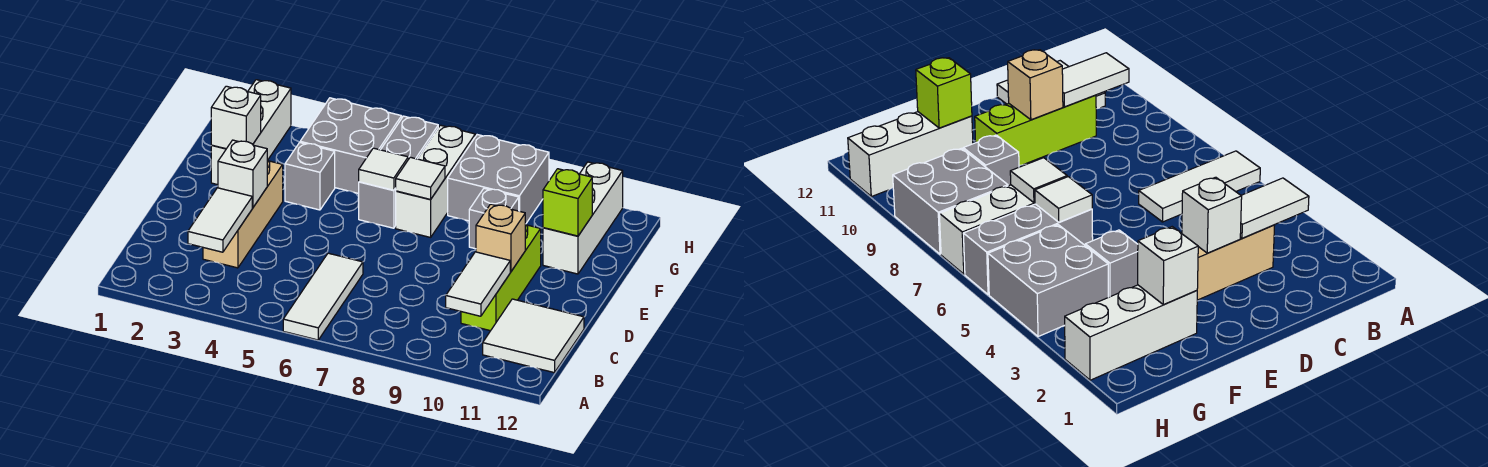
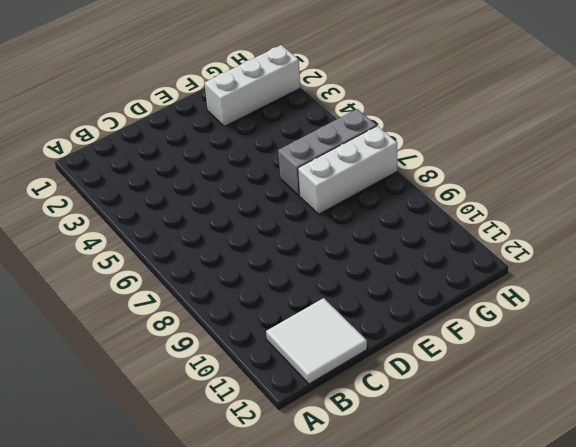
none -> white 1x3 tile [283,253,363,340]
none -> tan 1x3 brick [203,160,283,268]
none -> lime 1x3 brick [461,224,541,331]

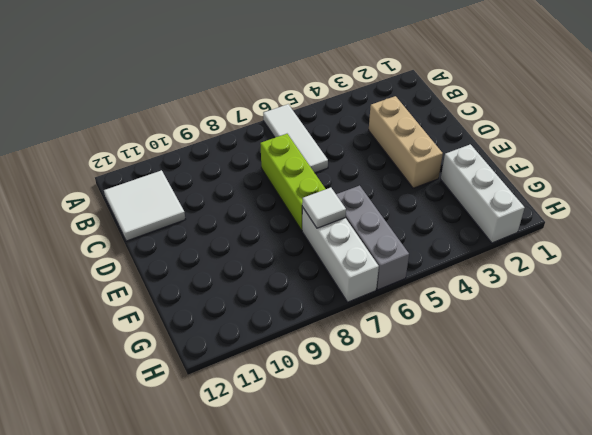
lime 1x3 brick [260,134,325,230] -> lime 1x3 brick moved to [461,224,541,331]
none -> grey 1x1 brick [285,143,335,210]
none -> grey 1x1 brick [469,188,519,249]
none -> white 1x3 brick [543,162,623,274]

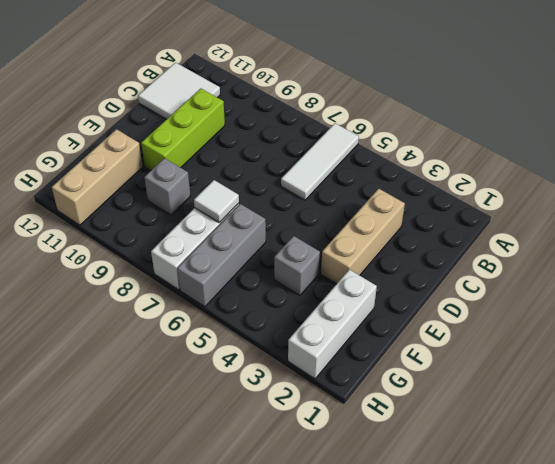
tan 1x3 brick [52,129,143,225] -> white 1x3 brick [543,162,623,274]
none -> grey 2x2 brick [300,98,402,194]
none -> grey 2x2 brick [448,135,549,224]
none -> white 1x2 tile [188,188,252,252]

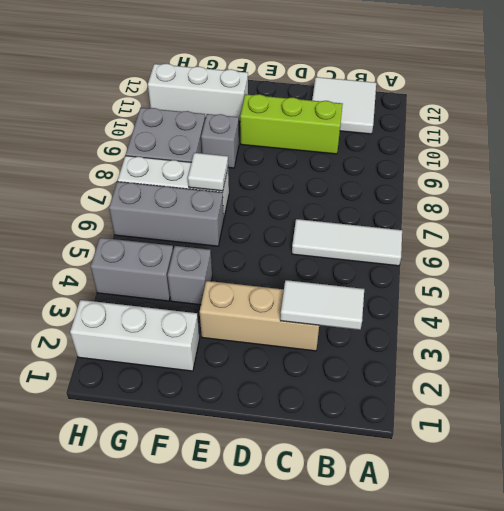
grey 1x2 brick [91,238,173,301] -> grey 2x2 brick [300,98,402,194]
none -> white 1x2 tile [446,252,510,316]
none -> white 1x1 brick [218,140,267,207]
none -> tan 1x1 brick [476,204,525,272]

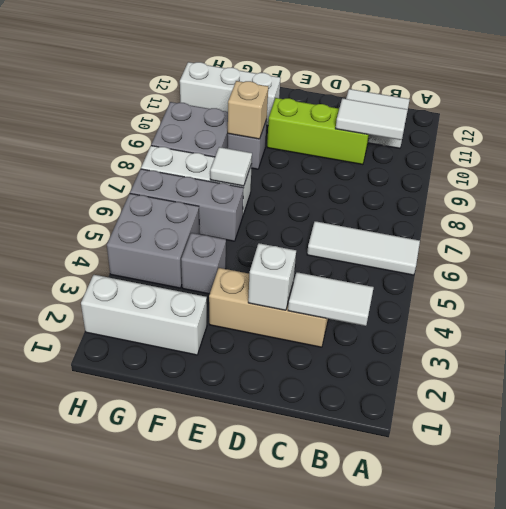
tan 1x1 brick [228,81,268,139] -> tan 1x1 brick moved to [476,204,525,272]
none -> white 1x1 brick [211,86,261,149]
none -> white 1x1 tile [359,148,408,190]
none -> lime 1x1 brick [543,169,592,236]

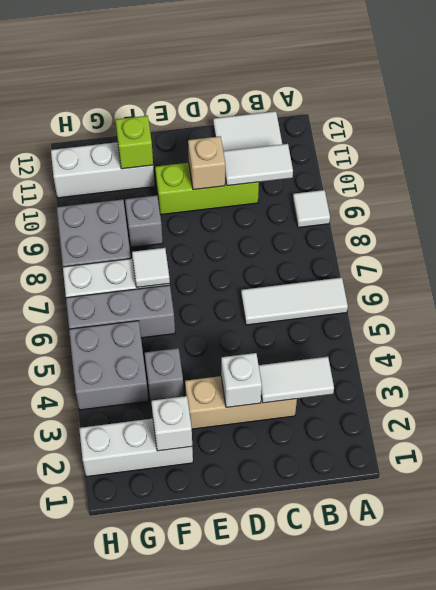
white 1x1 tile [293,190,330,228] -> white 1x1 tile moved to [359,148,408,190]

